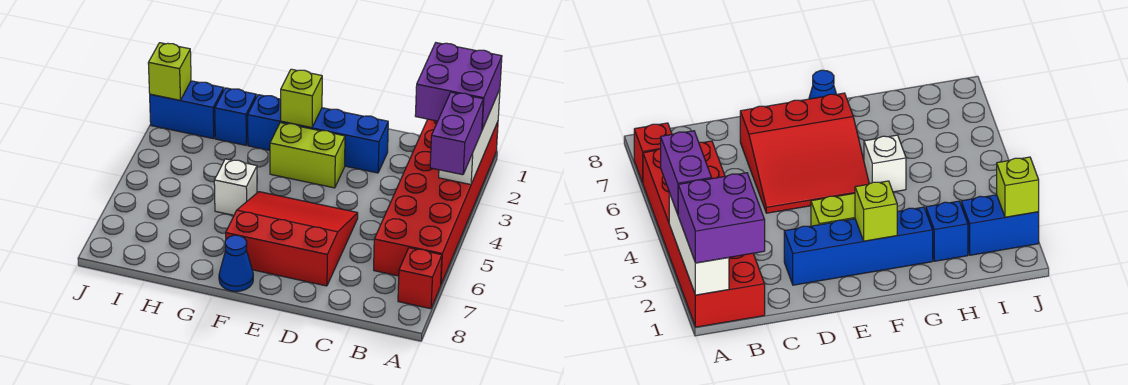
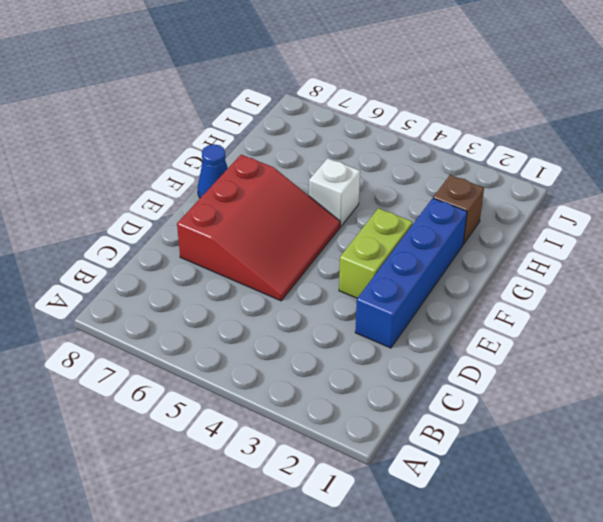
brown 1x1 brick [433,175,484,244] -> blue 1x1 brick [215,88,256,145]
none -> red 2x6 brick [374,119,498,284]
none -> red 1x1 brick [398,248,442,309]
none -> blue 1x2 brick [150,81,224,139]

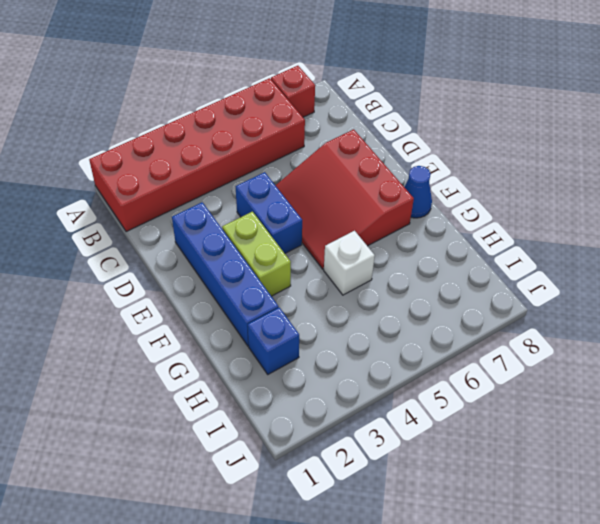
blue 1x2 brick [236,172,302,253] -> blue 1x2 brick moved to [150,81,224,139]
none -> white 1x3 brick [439,89,500,184]
none -> lime 1x1 brick [281,69,322,128]
none -> lime 1x1 brick [148,43,191,100]

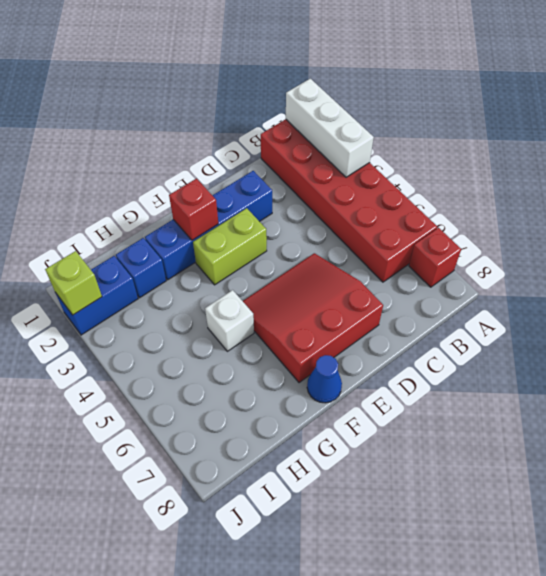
red 1x1 brick [169,179,218,240] -> lime 1x1 brick [281,69,322,128]
none -> purple 2x2 brick [415,43,502,129]
none -> purple 1x2 brick [430,92,483,175]

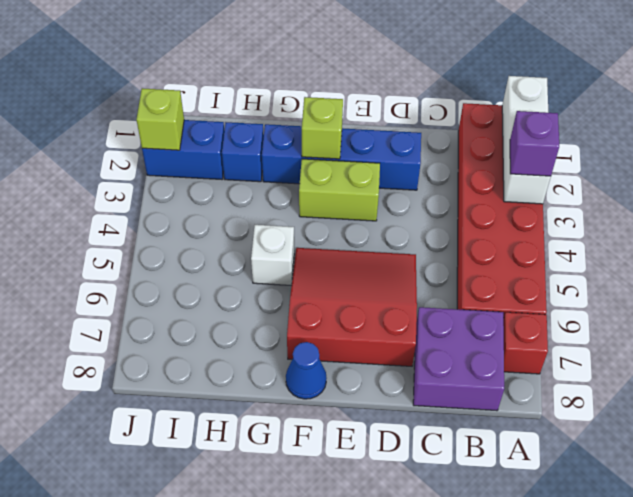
purple 1x1 brick [510,111,559,176] -> purple 1x2 brick [430,92,483,175]
purple 2x2 brick [413,307,504,411] -> purple 2x2 brick moved to [415,43,502,129]

